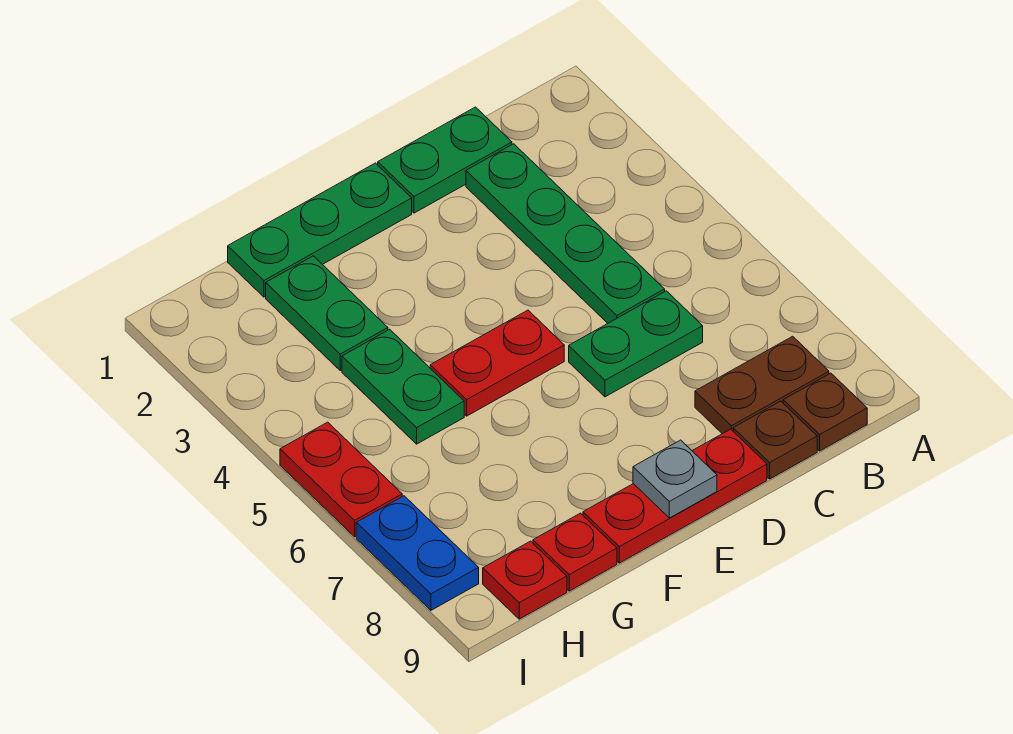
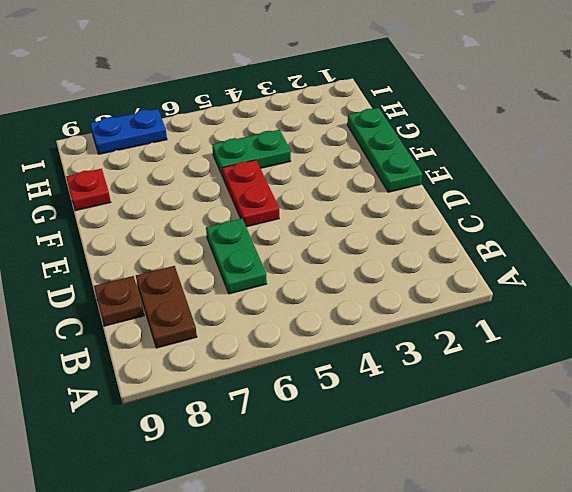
none -> brown 1x1 plate [783,373,867,451]
none -> green 1x2 plate [378,107,512,213]
none -> green 1x4 plate [466,144,665,323]

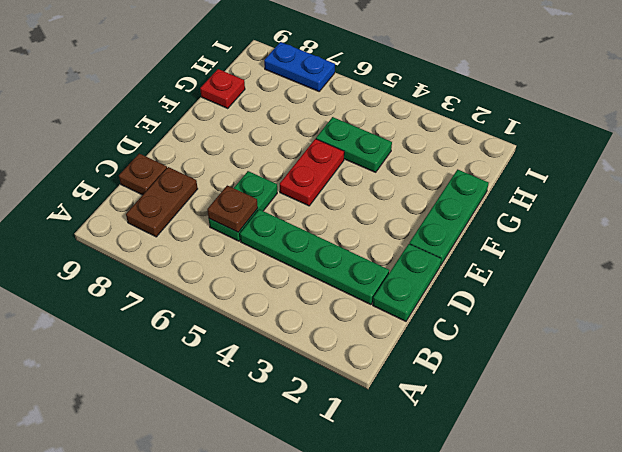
brown 1x1 plate [207,185,258,232] -> brown 1x1 plate moved to [783,373,867,451]
none -> red 1x3 plate [583,429,767,563]
none -> green 1x2 plate [266,256,388,370]
none -> red 1x1 plate [483,541,567,619]

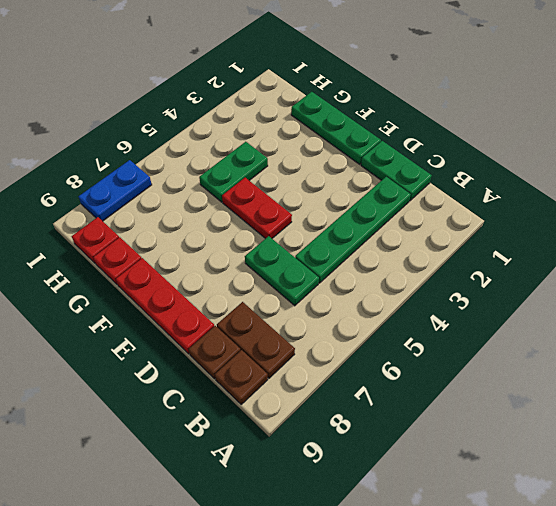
none -> green 1x2 plate [266,256,388,370]
none -> red 1x2 plate [280,422,402,537]
none -> grey 1x1 plate [633,440,717,518]

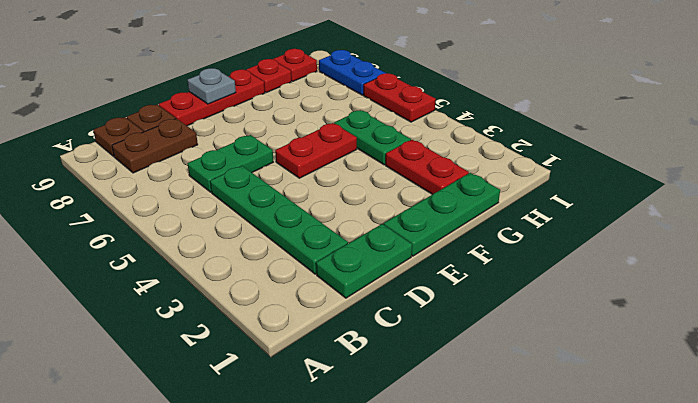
red 1x2 plate [386,140,469,195] -> green 1x2 plate [266,256,388,370]

